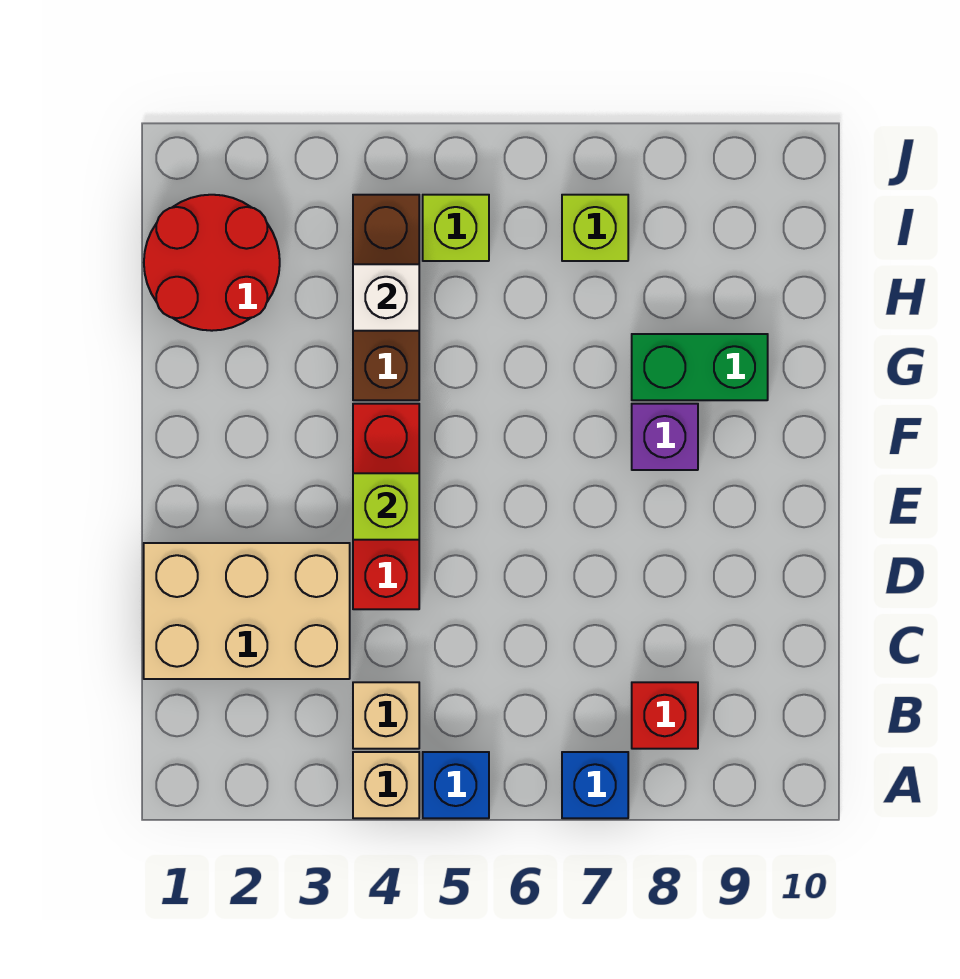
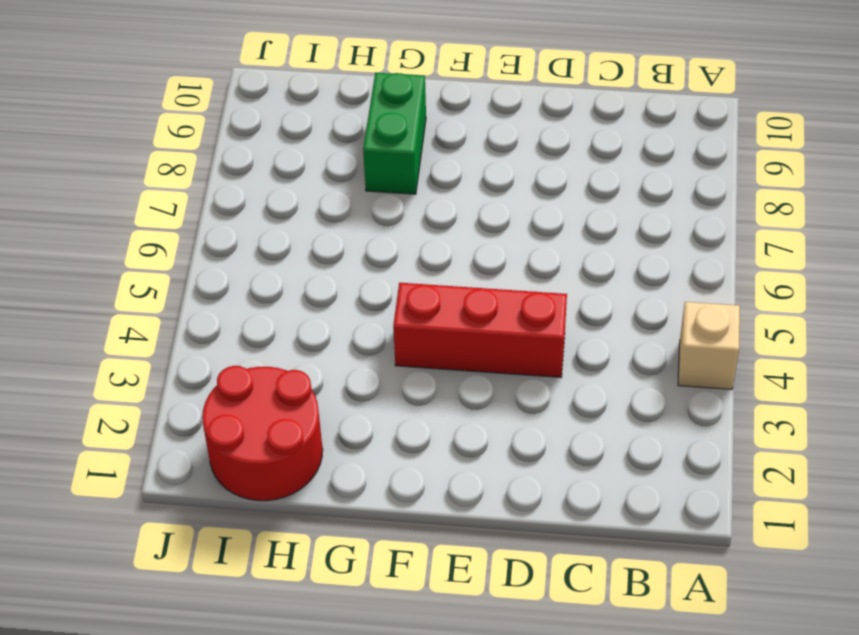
none -> blue 1x1 brick [423,752,489,818]
none -> blue 1x1 brick [562,752,628,818]
none -> tan 1x1 brick [353,682,419,749]

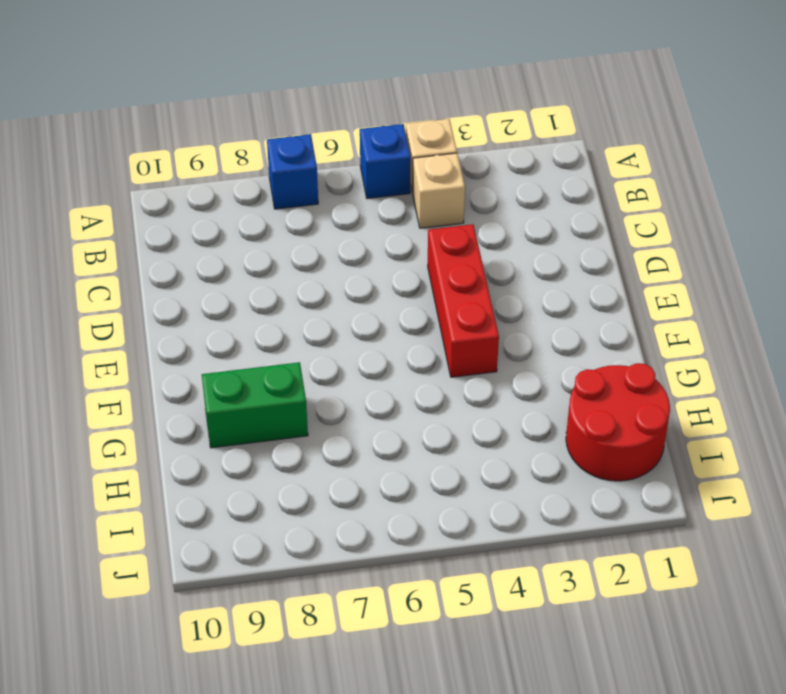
none -> red 1x1 brick [632,682,698,749]
none -> tan 2x3 brick [144,543,350,679]
none -> purple 1x1 brick [632,404,698,470]

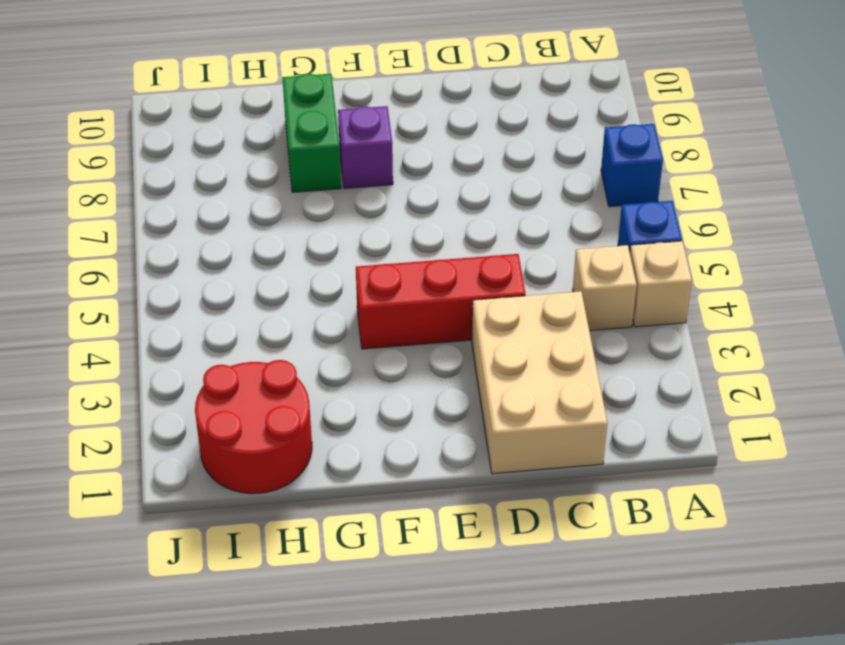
none -> red 1x1 brick [632,682,698,749]
none -> brown 1x3 brick [353,195,419,400]
none -> lime 1x1 brick [423,195,489,261]

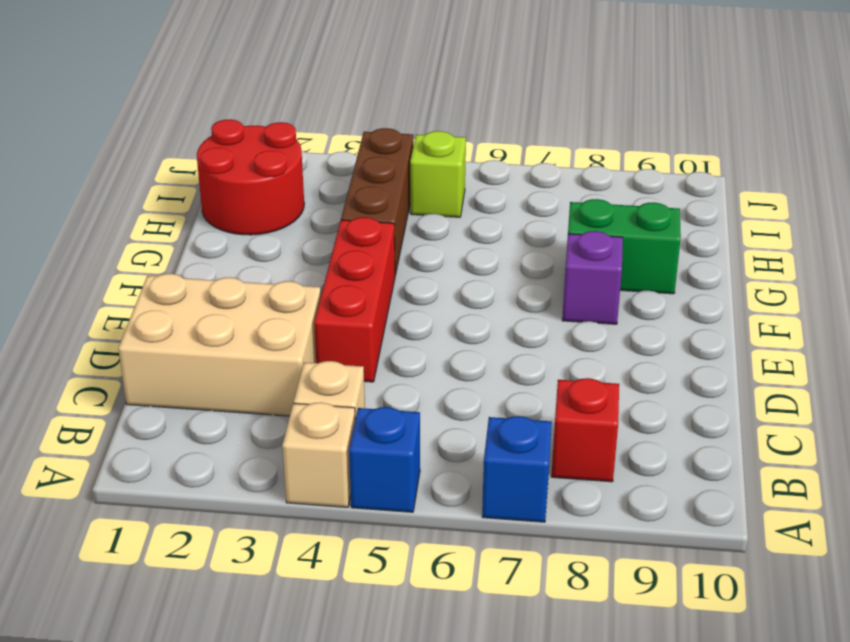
none -> lime 1x1 brick [562,195,628,261]
none -> lime 1x1 brick [353,473,419,540]
none -> white 1x1 brick [353,264,419,331]

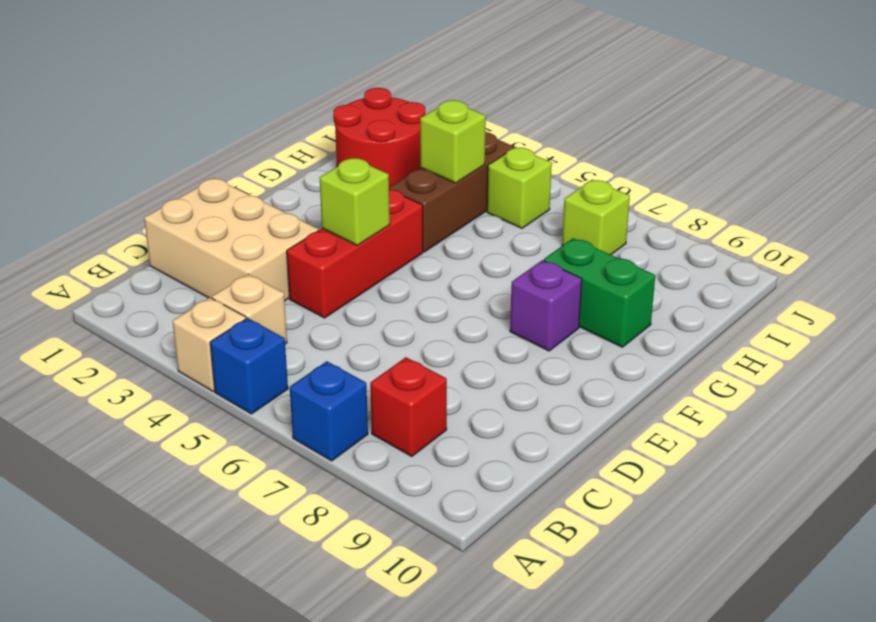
lime 1x1 brick [420,100,486,183] -> white 1x1 brick [353,264,419,331]

